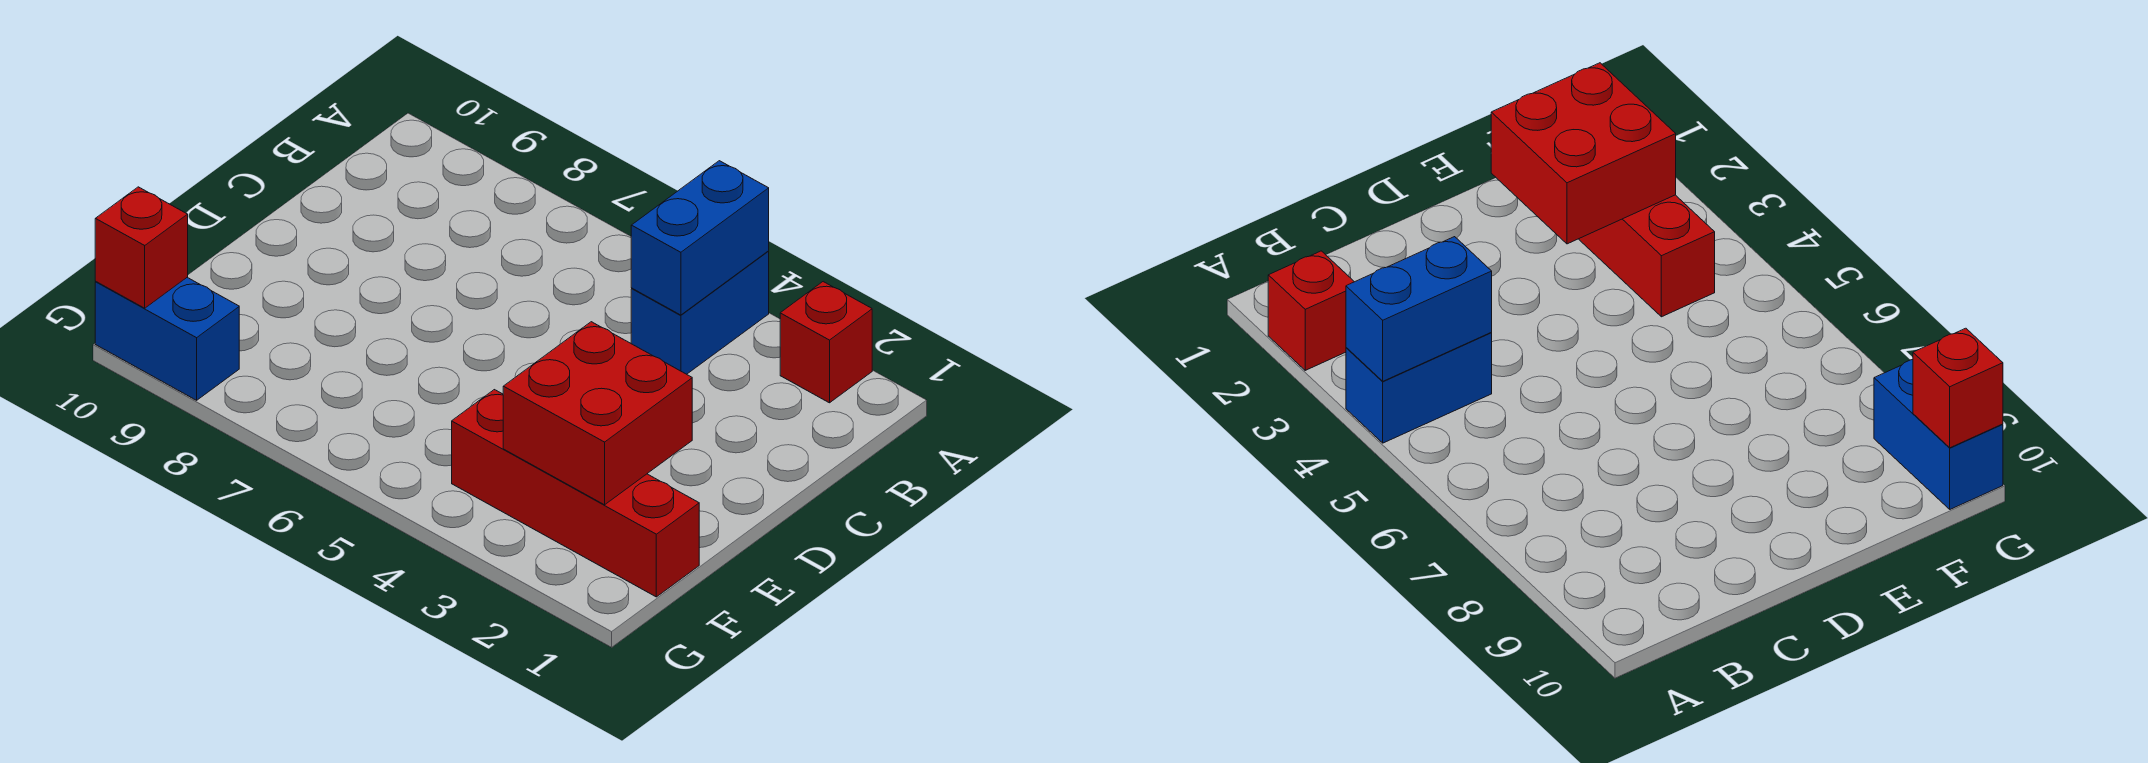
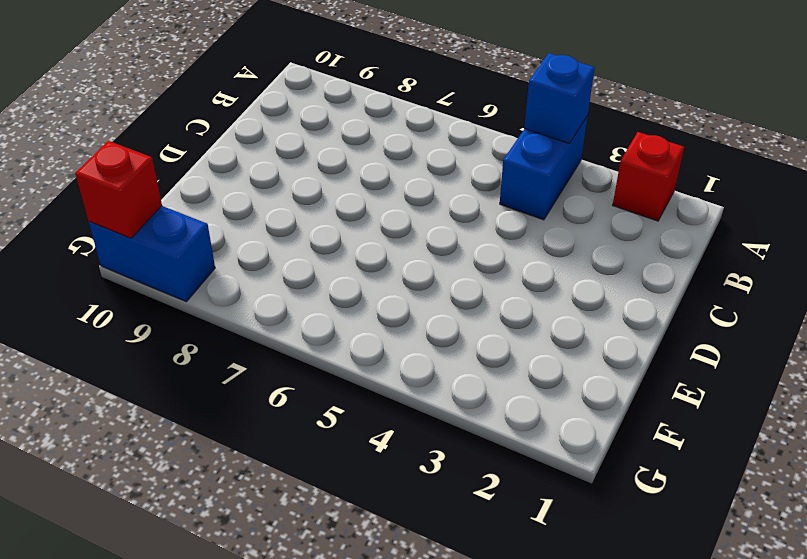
blue 1x1 brick [524,53,595,143] -> blue 1x2 brick [631,161,769,315]
none -> red 1x4 brick [452,390,699,597]
none -> red 2x2 brick [503,322,692,505]

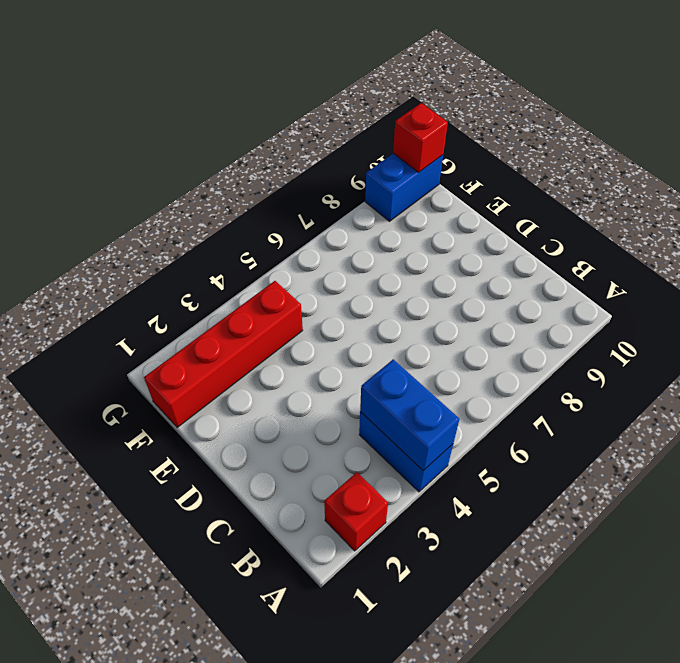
none -> red 2x2 brick [503,322,692,505]

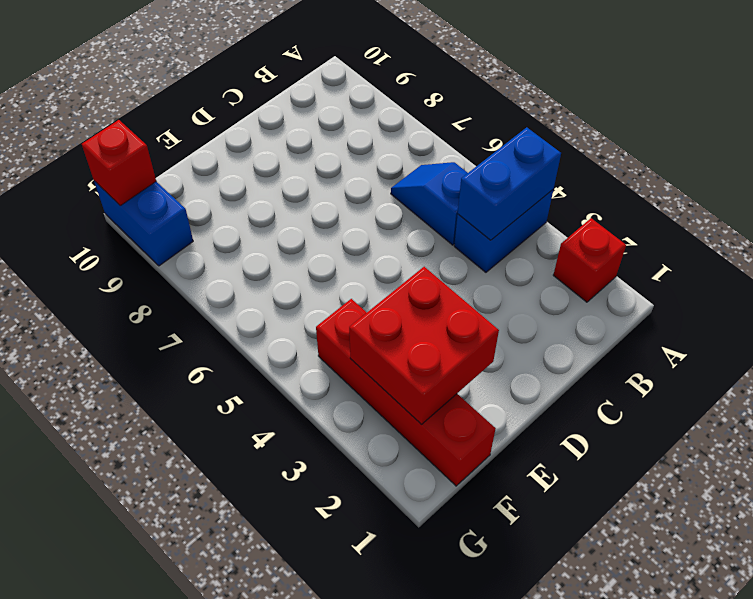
blue 1x2 slope [391,162,467,245] -> none

